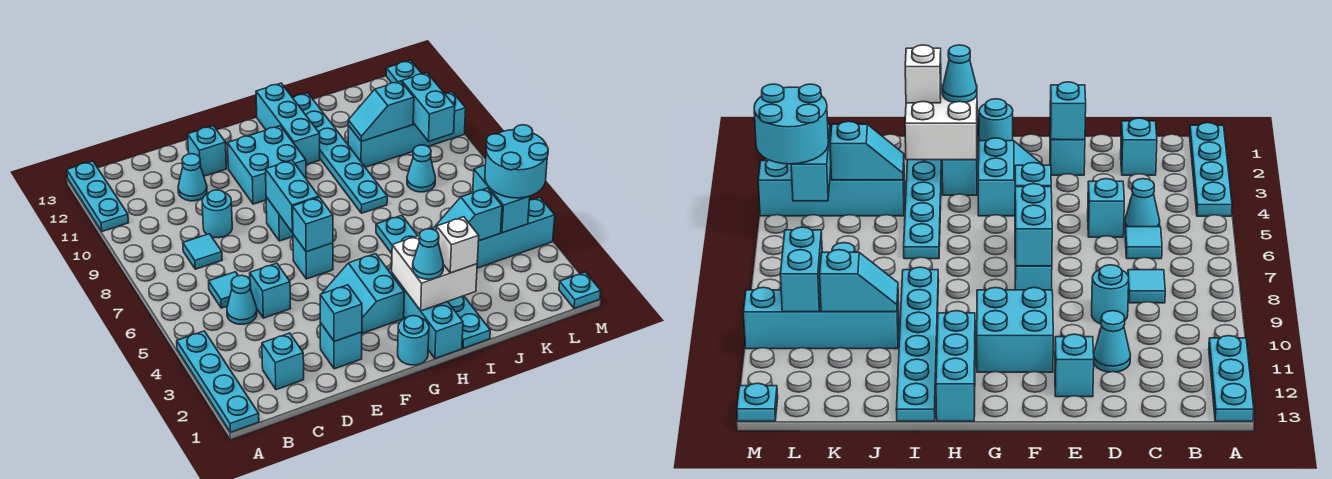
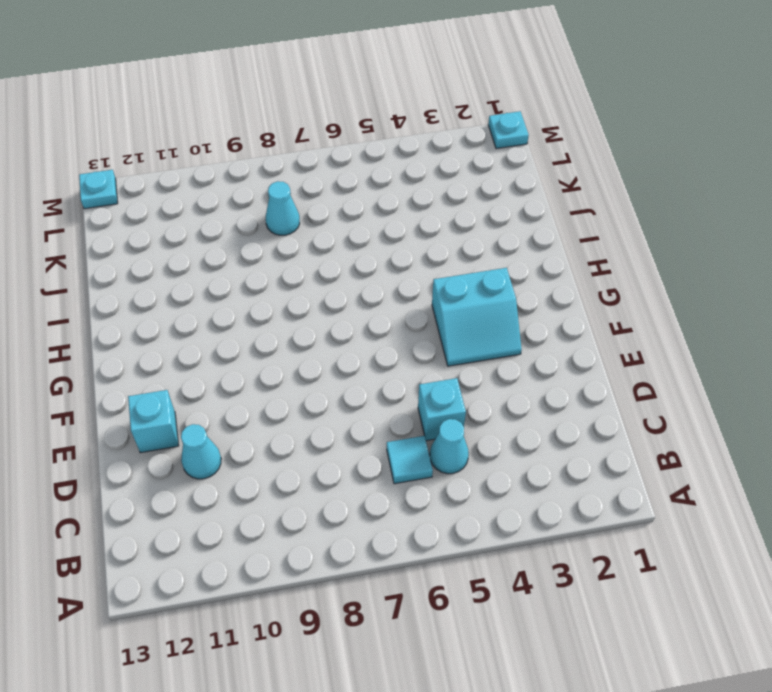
none -> cyan 1x4 plate [177,331,259,432]
none -> cyan 1x3 plate [67,161,129,231]
none -> cyan 1x1 brick [262,333,304,390]
none -> cyan 1x1 tile [183,234,222,269]

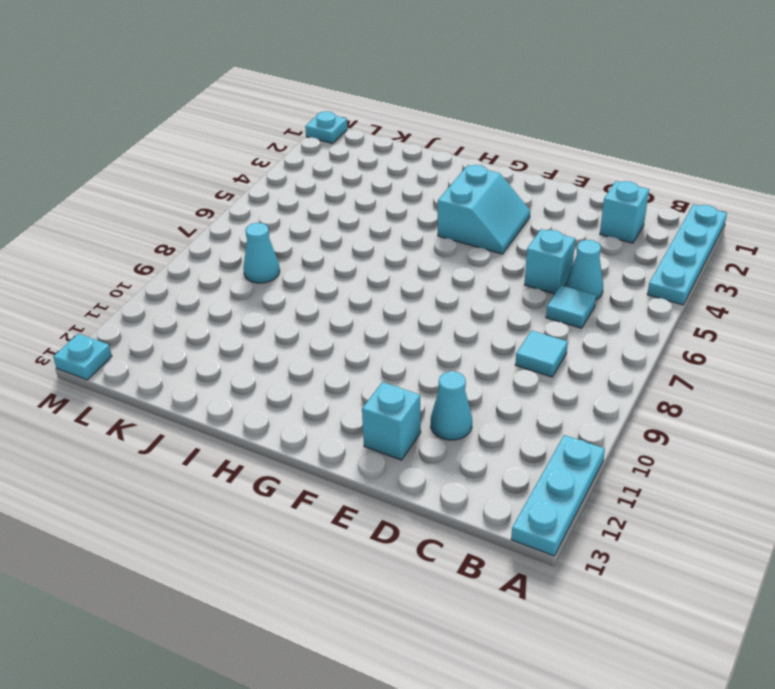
none -> cyan 1x1 round brick [202,190,232,238]
none -> cyan 1x1 brick [320,323,362,369]
none -> cyan 1x1 brick [293,234,333,279]
none -> cyan 1x1 brick [266,197,293,241]

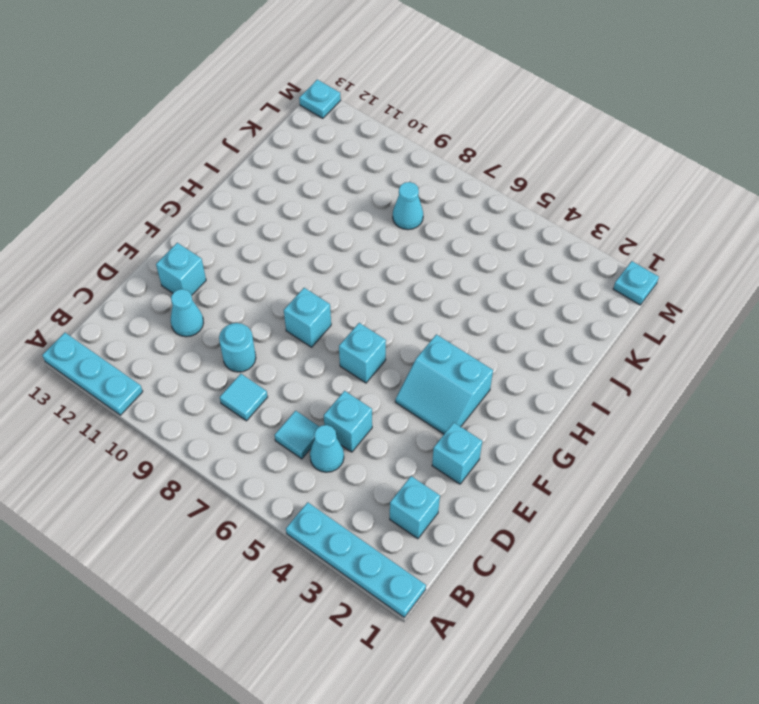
none -> cyan 2x2 brick [227,126,306,204]
none -> cyan 1x1 round brick [398,316,429,365]
none -> cyan 1x3 brick [392,273,463,359]
none -> cyan 1x3 brick [256,83,320,165]

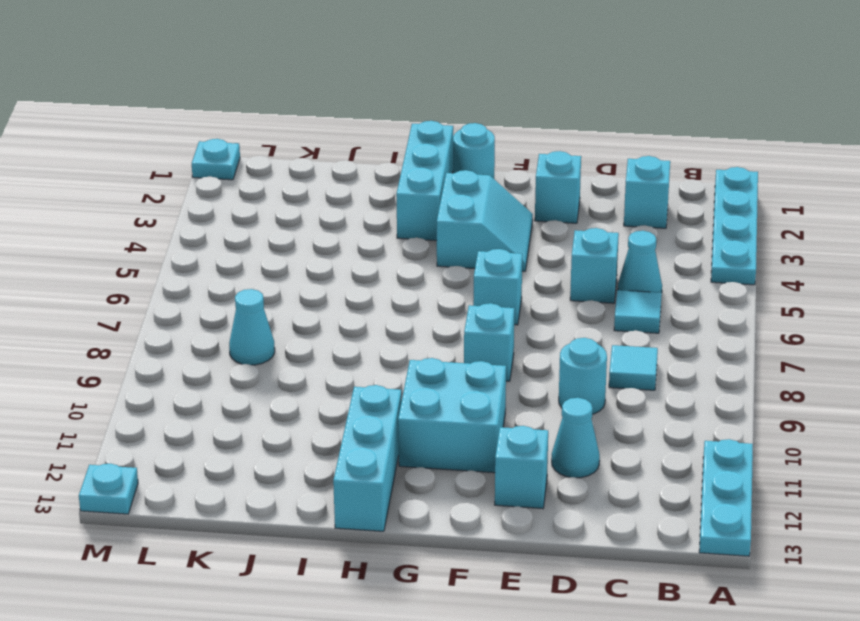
none -> cyan 1x6 plate [376,215,490,348]
none -> cyan 1x6 plate [293,93,387,213]
none -> cyan 1x4 brick [477,197,555,268]
none -> cyan 1x4 brick [348,92,466,167]

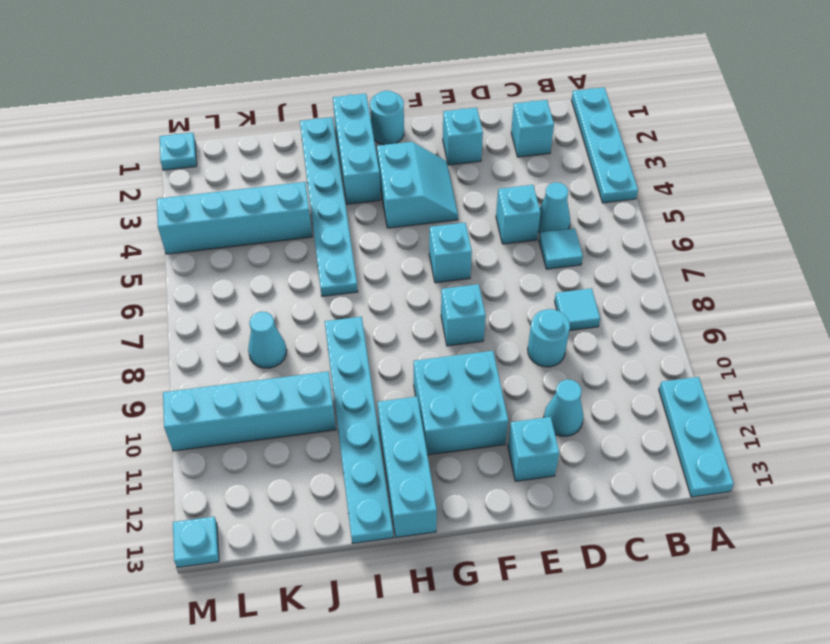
none -> cyan 1x1 brick [320,285,362,342]
none -> cyan 1x1 brick [293,197,333,252]
none -> cyan 1x2 brick [266,160,319,233]
none -> white 2x2 brick [392,229,477,311]

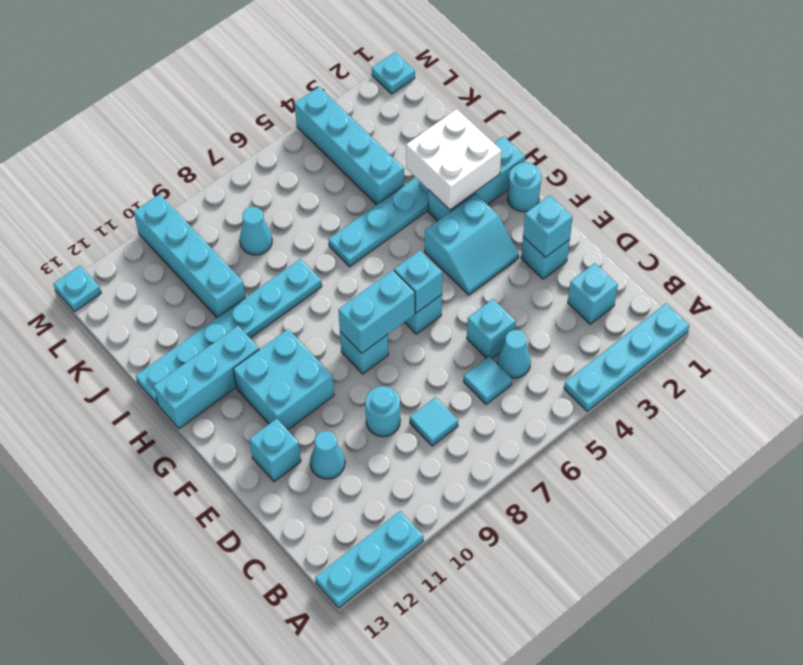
none -> cyan 1x2 slope [433,188,502,241]
none -> cyan 1x2 slope [348,81,414,141]
none -> cyan 1x2 brick [473,165,530,233]
none -> cyan 1x2 brick [402,73,455,141]

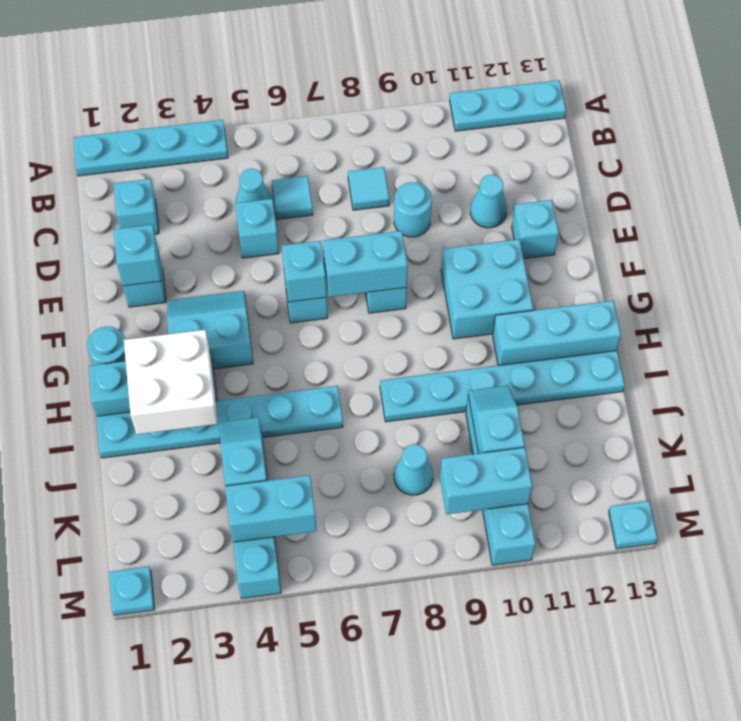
none -> cyan 1x1 cone [413,229,443,279]
none -> white 1x1 brick [437,217,479,273]
none -> cyan 2x2 round brick [485,125,548,198]

